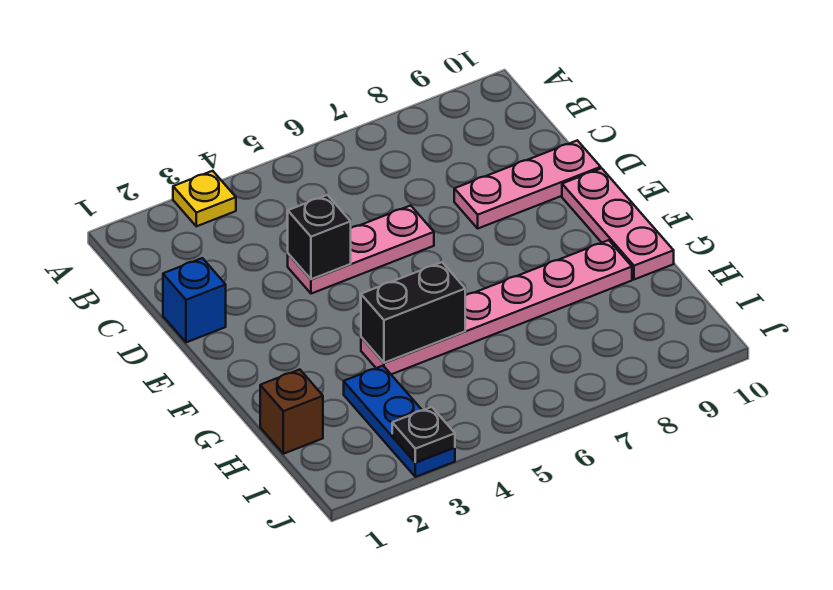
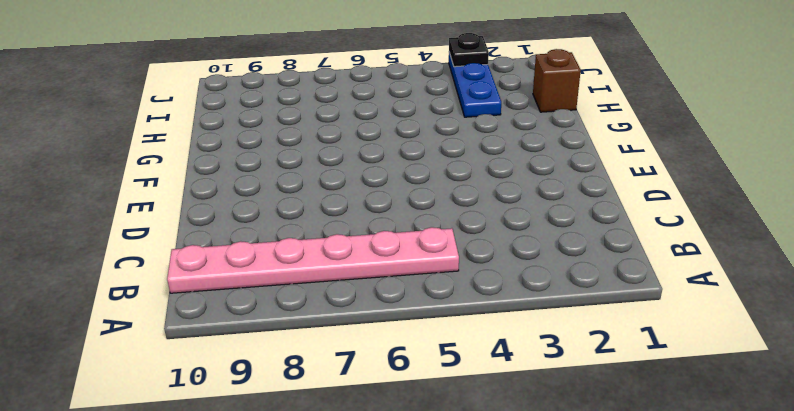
pink 1x6 plate [167,227,459,293] -> pink 1x6 plate moved to [361,240,632,374]
none -> yellow 1x1 plate [173,171,236,226]
none -> blue 1x1 brick [163,258,226,342]

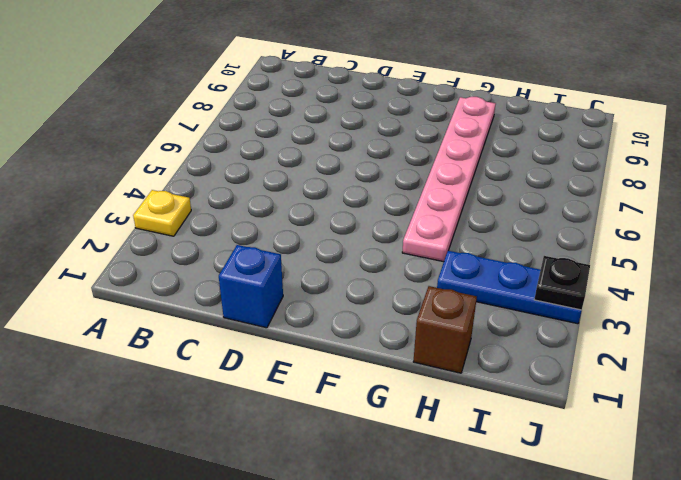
none -> pink 1x3 plate [288,206,434,294]
none -> pink 1x3 plate [454,140,601,228]

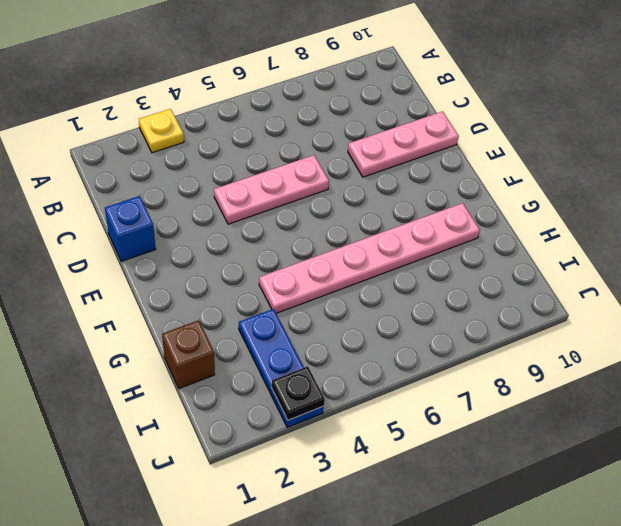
none -> pink 1x3 plate [562,168,674,280]
none -> black 1x1 brick [288,195,351,279]

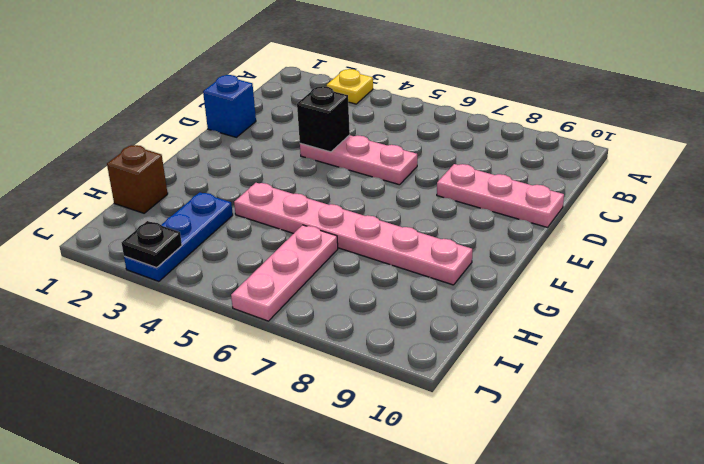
pink 1x3 plate [231,225,338,321] -> pink 1x3 plate moved to [562,168,674,280]
none -> black 1x2 brick [361,262,465,363]

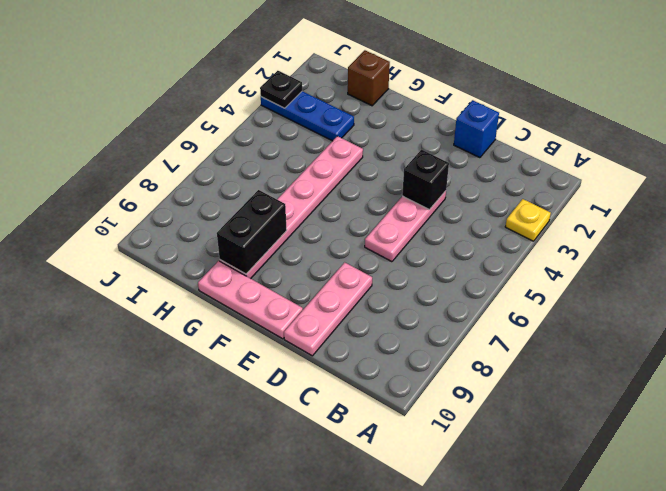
black 1x2 brick [217,190,287,274] -> black 1x2 brick moved to [361,262,465,363]

